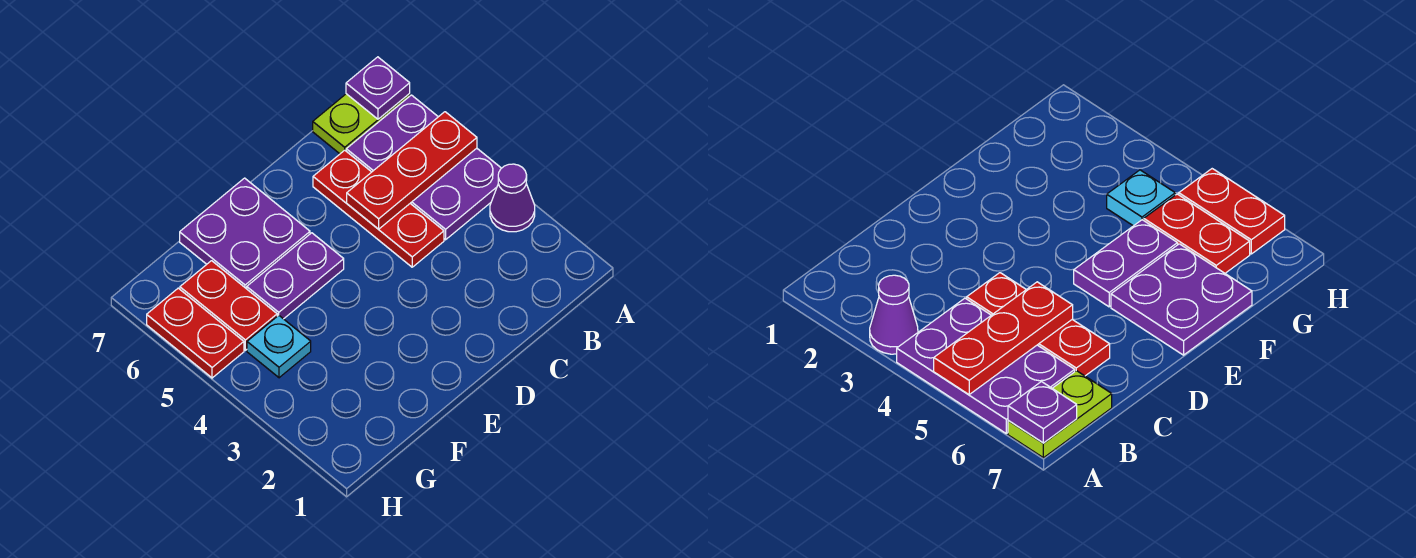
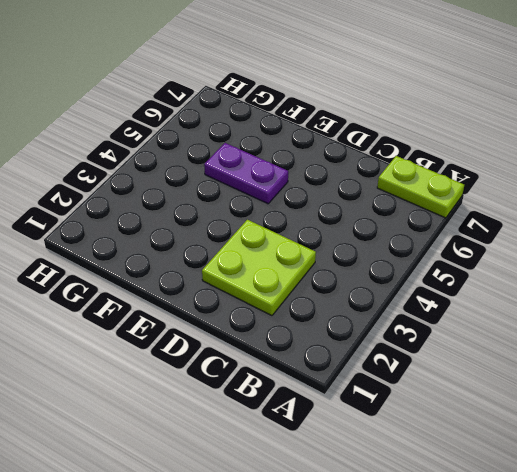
lime 2x2 plate [202,220,316,316] -> none
none -> purple 1x1 cone [490,164,535,232]
none -> purple 2x3 plate [346,95,501,240]

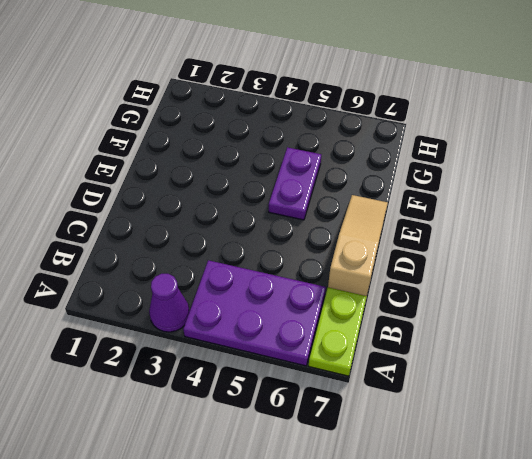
tan 1x3 slope [328,195,388,296] -> purple 2x2 plate [180,178,310,289]
none -> red 1x3 plate [313,150,444,267]
none -> cyan 1x1 plate [247,315,311,378]

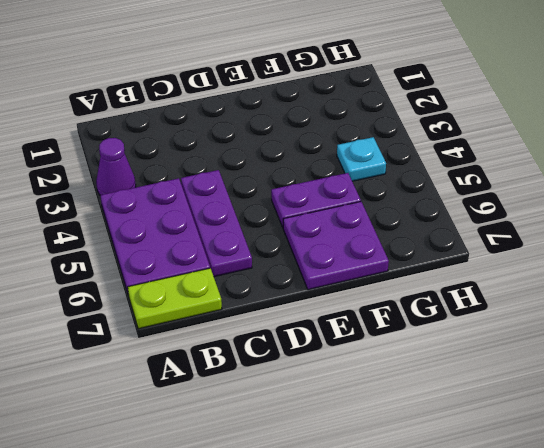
purple 1x3 plate [181,170,252,277] -> red 1x3 plate [313,150,444,267]
none -> red 1x2 plate [180,261,277,350]
none -> red 1x2 plate [147,288,244,378]

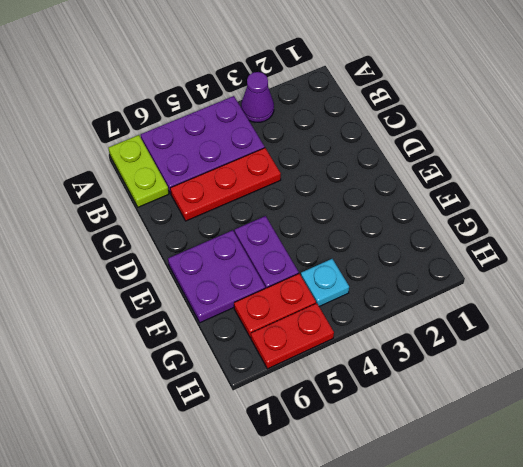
none -> red 1x3 plate [347,112,477,229]
none -> purple 1x1 plate [346,57,410,119]

